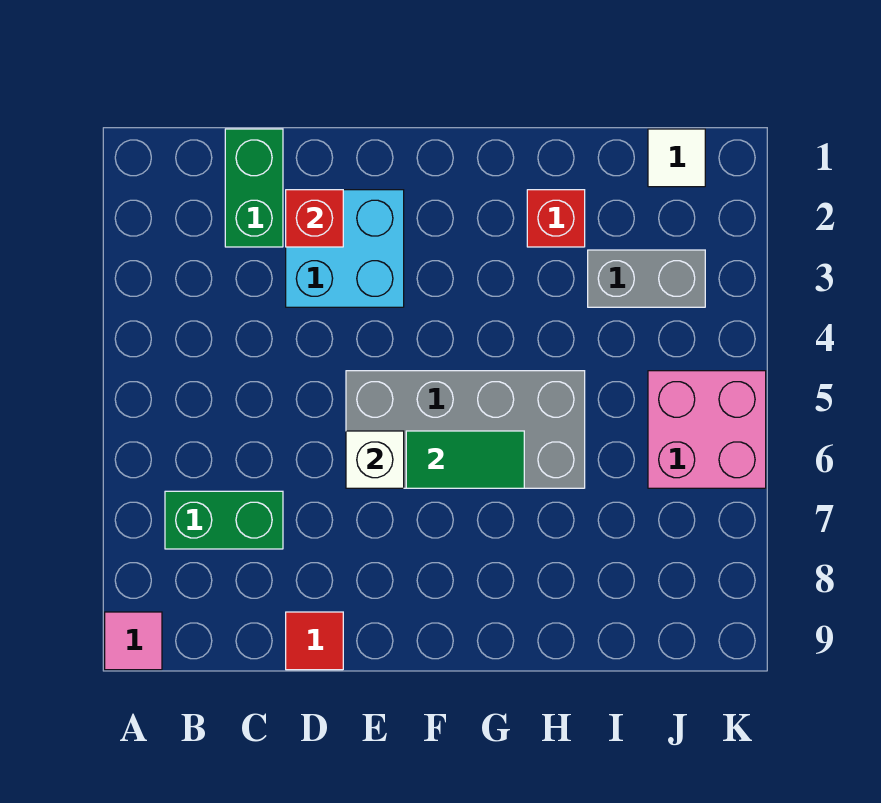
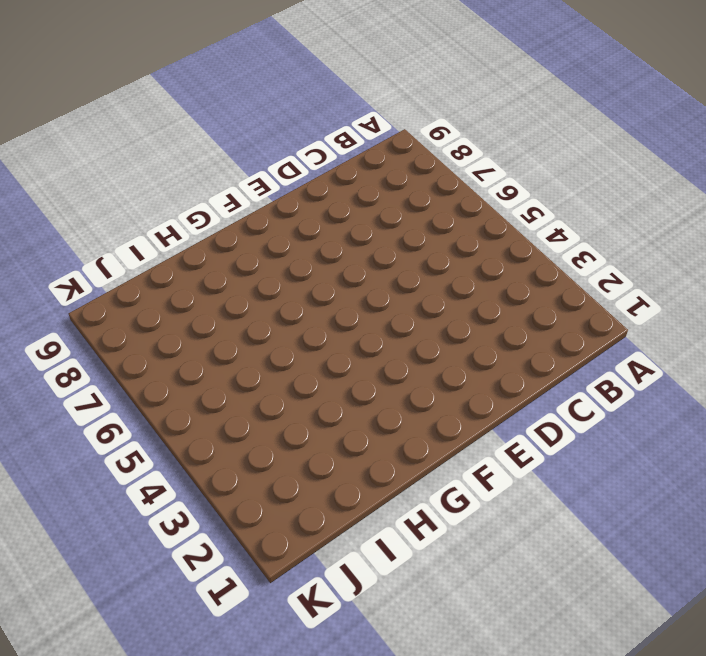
none -> pink 1x1 tile [105,612,162,670]
none -> green 1x2 brick [165,491,283,549]
none -> green 1x2 brick [225,129,283,247]

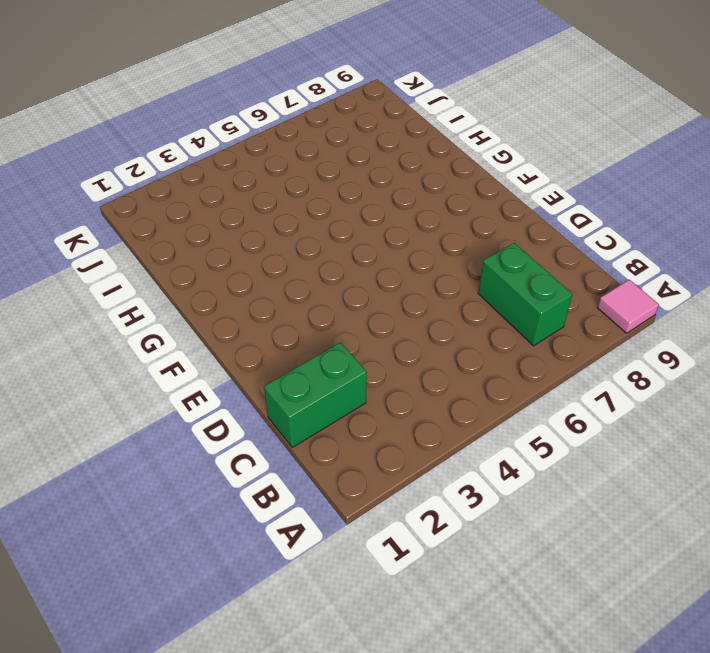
none -> cyan 2x2 brick [286,190,404,307]
none -> red 1x1 tile [286,612,343,670]
none -> grey 2x4 brick [346,371,585,488]

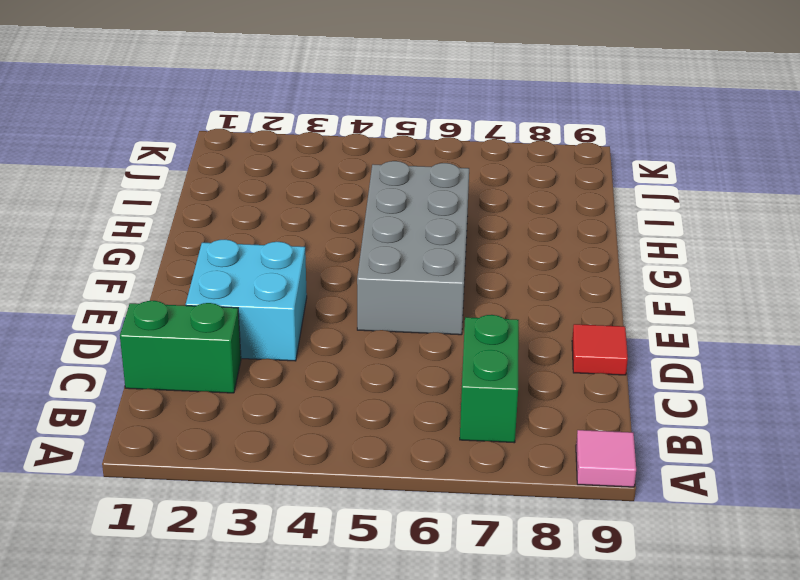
none -> red 1x1 brick [527,190,585,247]
none -> grey 1x2 brick [588,250,705,307]
none -> white 1x1 tile [648,129,705,187]

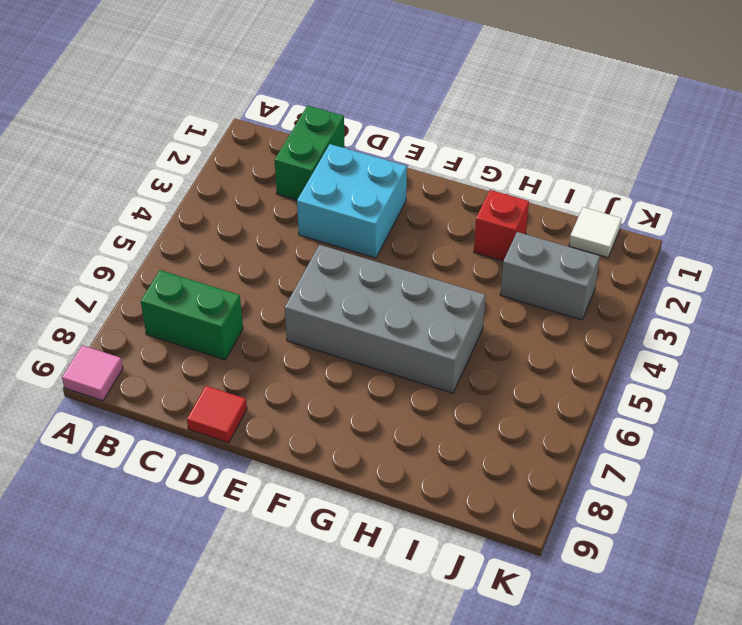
none -> pink 2x2 brick [648,371,766,488]
none -> red 1x1 brick [286,190,343,247]
none -> white 1x1 brick [346,431,404,488]

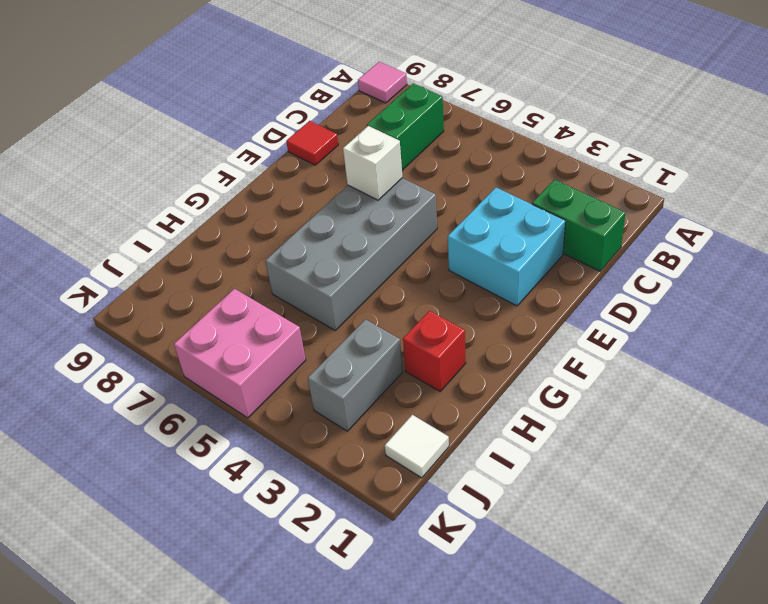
none -> red 1x1 brick [286,190,343,247]
none -> green 1x2 tile [406,431,524,488]

